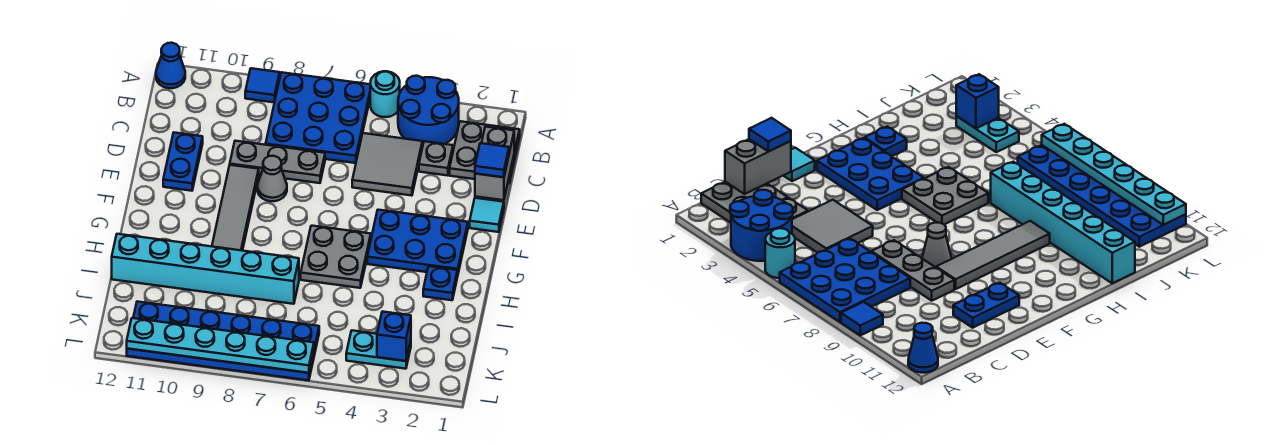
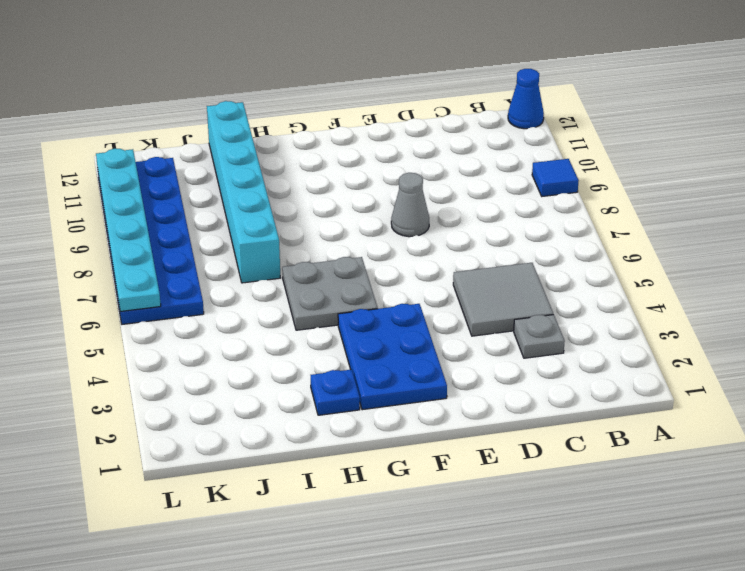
none -> blue 2x2 round brick [398,76,459,147]
none -> cyan 1x1 round brick [370,71,400,117]
none -> blue 3x3 plate [266,72,370,163]

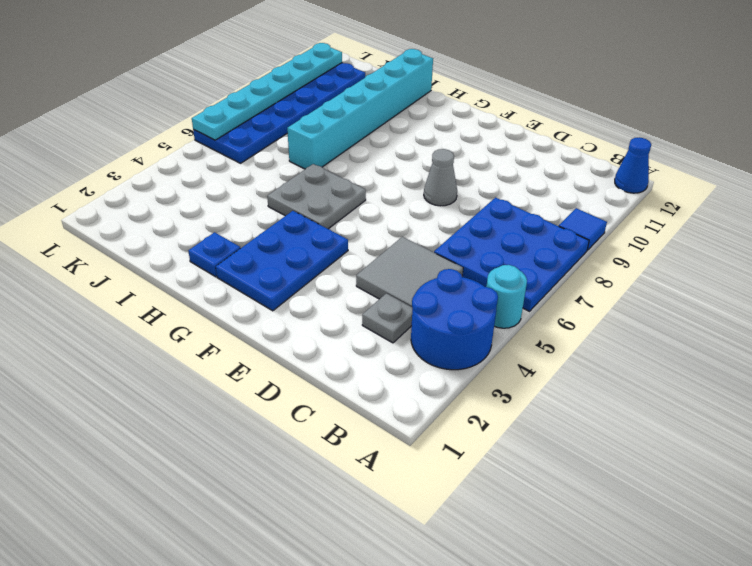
none -> grey 2x2 plate [450,121,520,184]
none -> grey 1x3 plate [230,141,325,183]
none -> blue 1x2 plate [163,133,203,191]

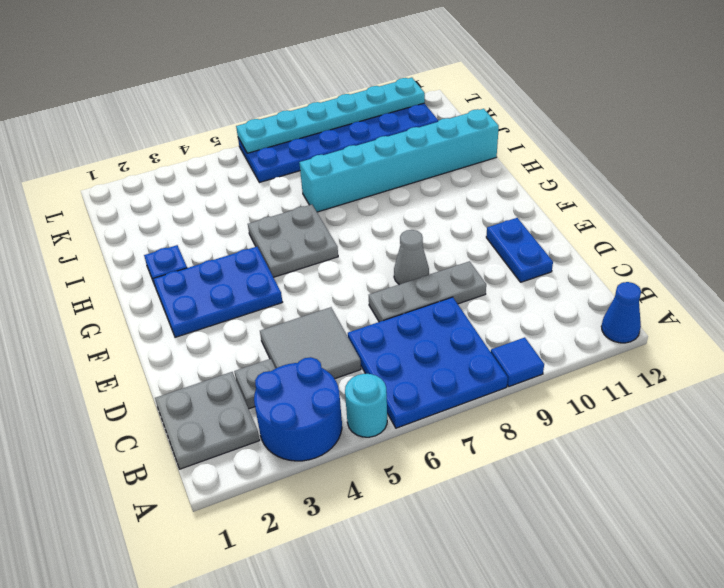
none -> cyan 1x1 tile [470,198,504,232]
none -> grey 1x4 tile [212,165,259,251]
none -> cyan 1x2 plate [346,330,411,369]

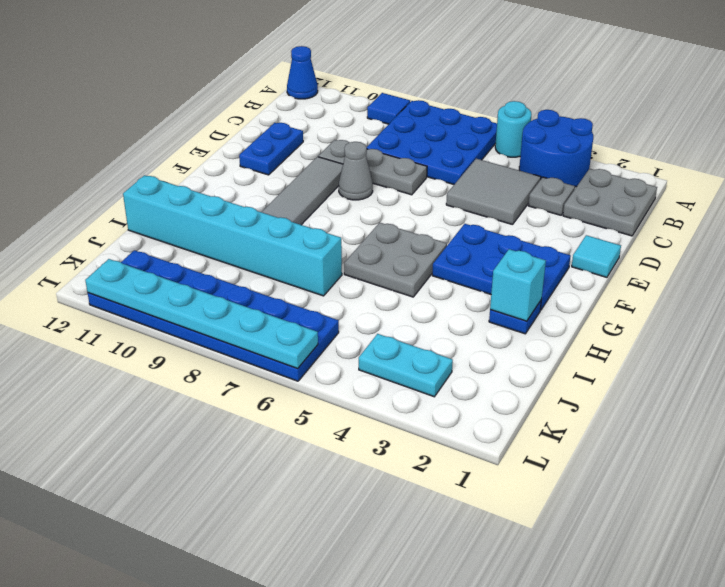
cyan 1x1 brick [490,249,546,321] -> none
none -> grey 1x2 brick [475,127,514,200]
none -> blue 1x1 brick [377,312,411,361]
none -> blue 1x1 tile [475,143,509,177]

